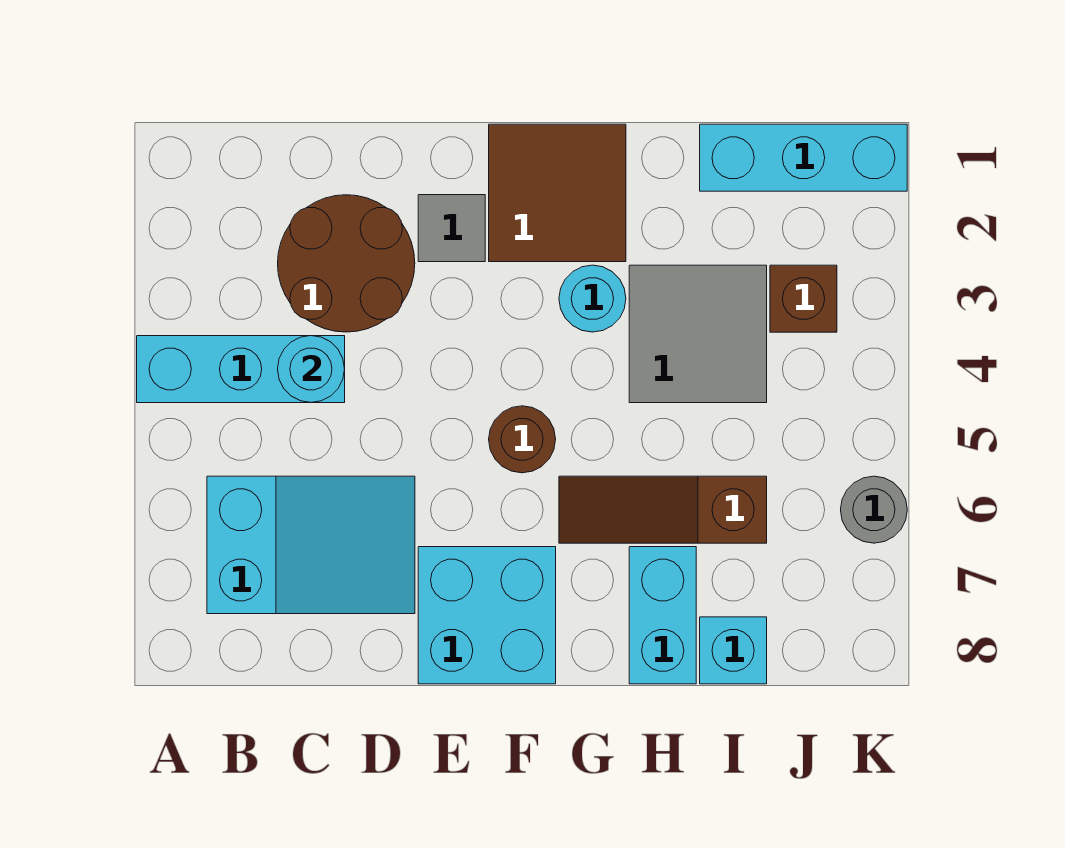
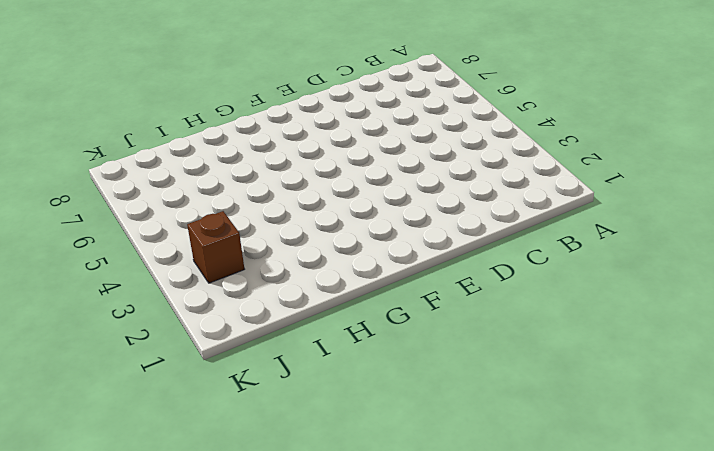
none -> cyan 1x3 brick [137,336,345,403]
none -> cyan 2x3 slope [207,476,415,614]
none -> brown 2x2 round brick [278,195,415,332]

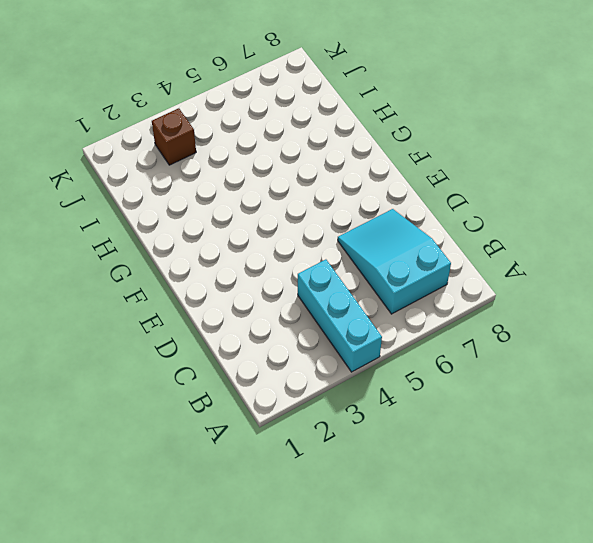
none -> brown 2x2 round brick [278,195,415,332]
none -> grey 1x1 tile [418,195,485,262]
none -> cyan 2x2 brick [418,547,556,684]

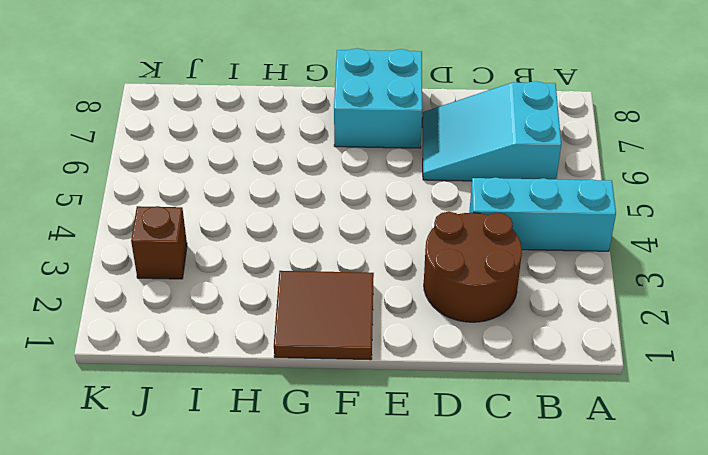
none -> grey 1x1 tile [418,195,485,262]
none -> brown 1x1 round brick [489,406,556,473]
none -> cyan 1x1 round brick [559,265,626,332]

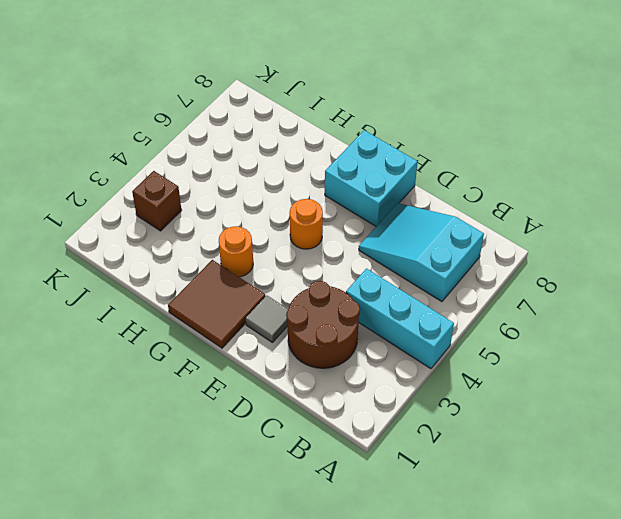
orange 1x1 round brick [290,199,323,249] -> brown 1x1 round brick [489,406,556,473]
orange 1x1 round brick [219,226,253,277] -> cyan 1x1 round brick [559,265,626,332]
none -> brown 1x3 slope [559,476,767,543]
none -> grey 2x2 tile [629,265,767,403]
none -> cyan 1x2 brick [629,547,696,684]

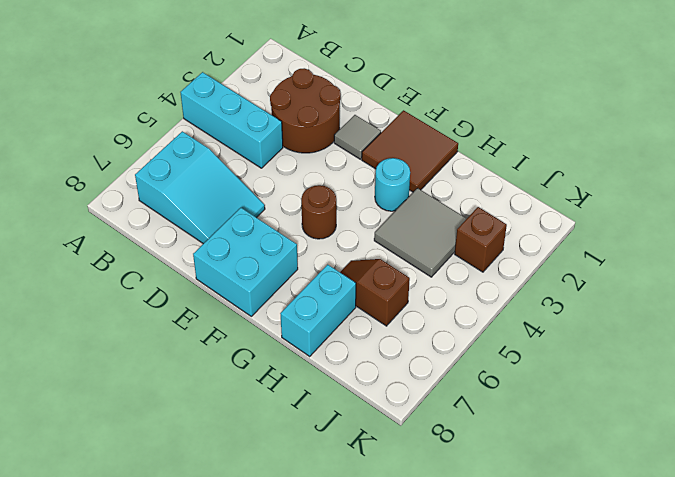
brown 1x2 slope [340,259,410,326] -> brown 1x3 slope [559,476,767,543]
none -> cyan 1x3 brick [700,124,907,191]
none -> cyan 1x1 brick [700,617,767,684]
none -> grey 1x1 round brick [841,476,907,543]

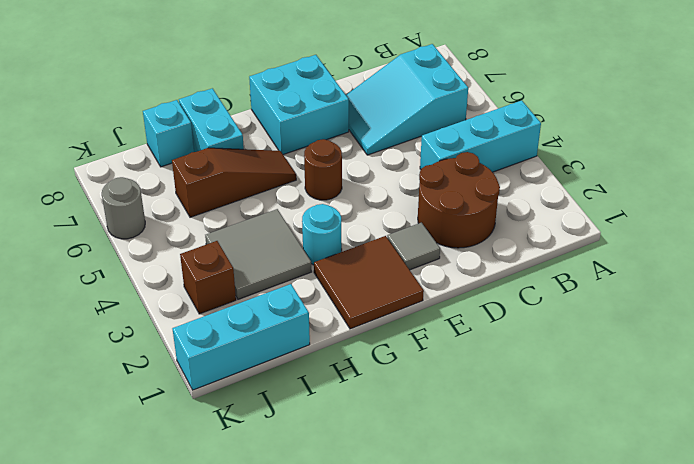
none -> cyan 1x1 round brick [278,336,345,403]

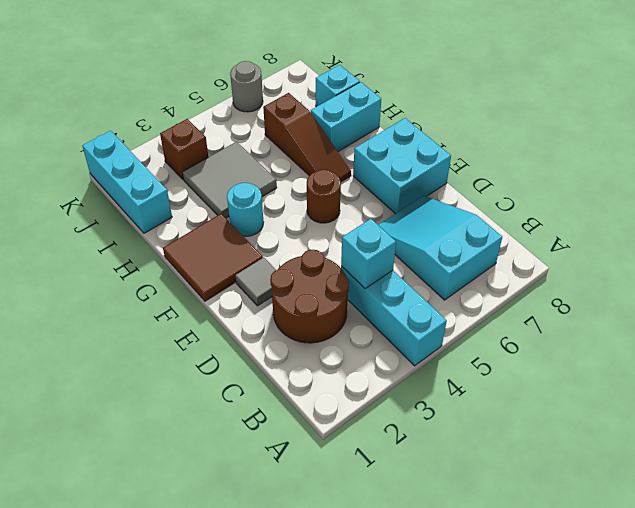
cyan 1x1 brick [341,219,396,288] -> cyan 1x1 round brick [278,336,345,403]

